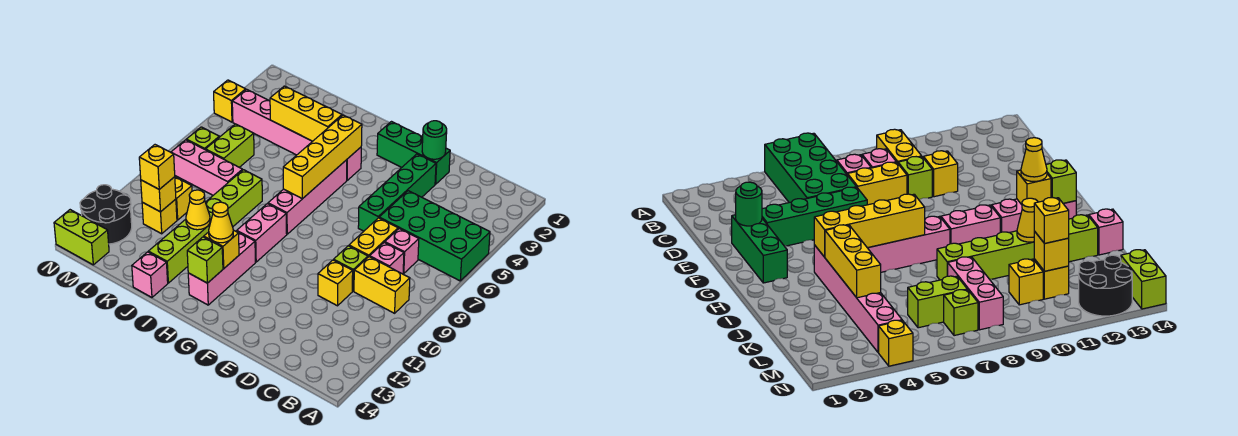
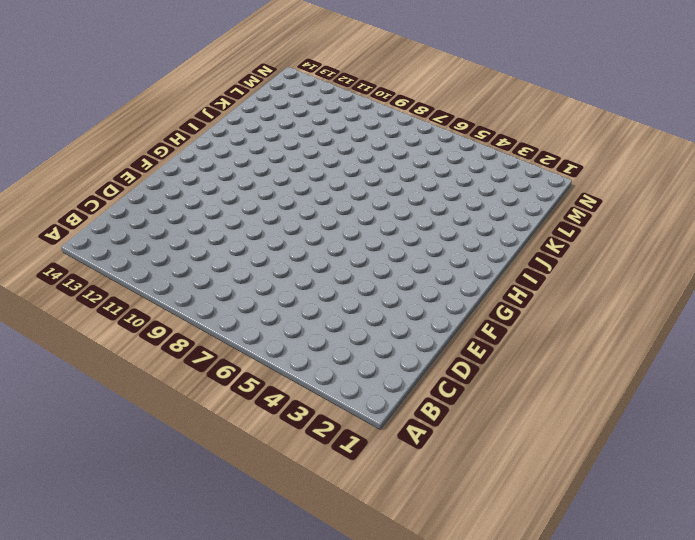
none -> green 2x4 brick [379,191,490,281]
none -> yellow 1x2 brick [354,257,410,313]
none -> pink 1x1 brick [385,229,419,274]
none -> pink 1x1 brick [370,242,404,274]

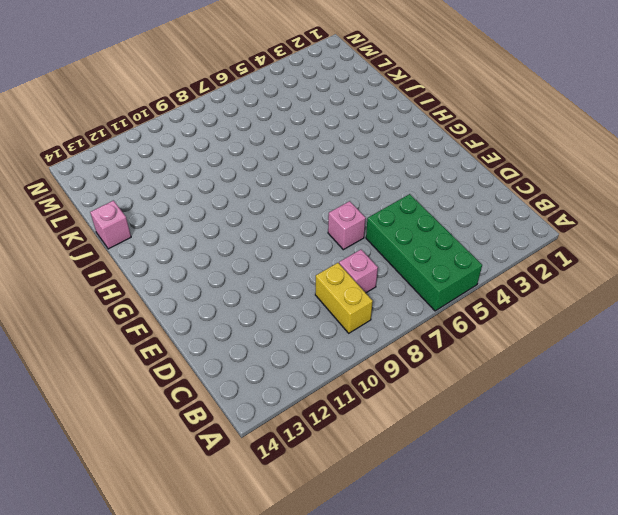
pink 1x1 brick [328,201,366,250] -> pink 1x1 brick moved to [385,229,419,274]
none -> yellow 1x2 brick [349,218,398,257]
none -> lime 1x1 brick [334,246,368,291]
none -> yellow 1x1 brick [318,260,353,306]
none -> green 1x3 brick [377,122,450,184]

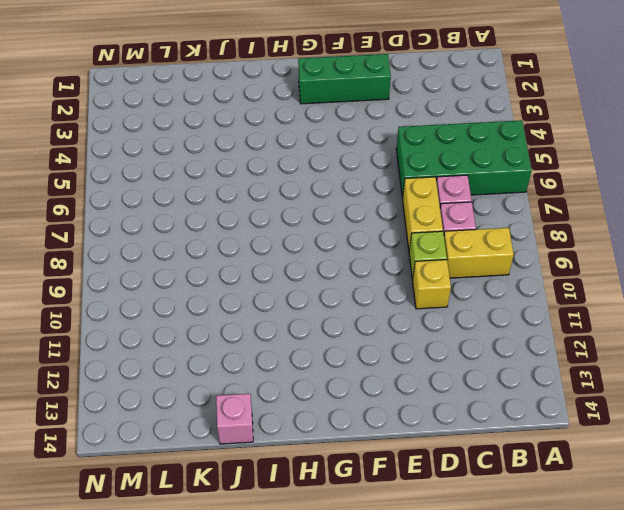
none -> green 1x4 brick [358,154,436,231]
none -> pink 1x6 brick [232,89,361,180]
none -> pink 1x4 brick [268,160,347,234]
none -> pink 1x2 brick [237,204,287,262]

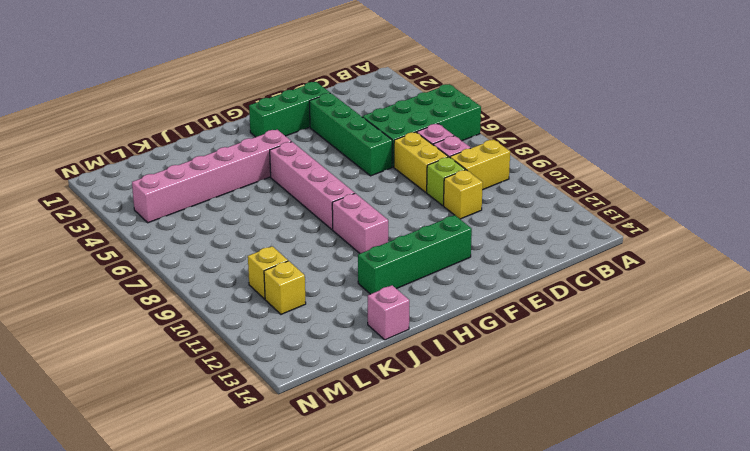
green 1x4 brick [358,215,472,294] -> pink 1x3 brick [188,231,255,305]
none -> lime 1x6 brick [148,170,262,283]
none -> pink 1x3 brick [171,140,243,195]
none -> lime 1x2 brick [206,124,254,167]
none -> lime 1x1 brick [186,127,219,150]

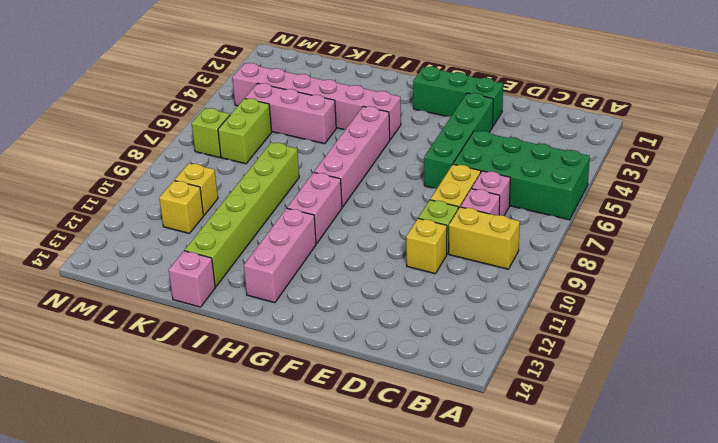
pink 1x3 brick [245,83,336,144] -> pink 1x3 brick moved to [171,140,243,195]
none -> black 2x2 round brick [80,185,132,244]
none -> lime 1x2 brick [54,210,109,265]
none -> yellow 1x1 brick [214,80,246,122]
none -> green 1x1 round brick [422,121,447,159]

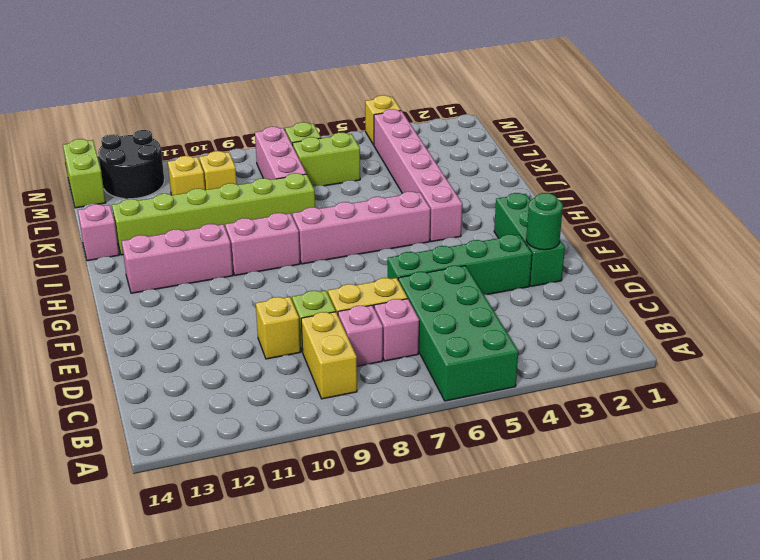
none -> yellow 1x4 brick [283,115,362,199]
none -> yellow 1x1 brick [204,230,239,268]
none -> lime 1x1 brick [187,237,223,283]
none -> yellow 1x3 brick [270,86,342,141]

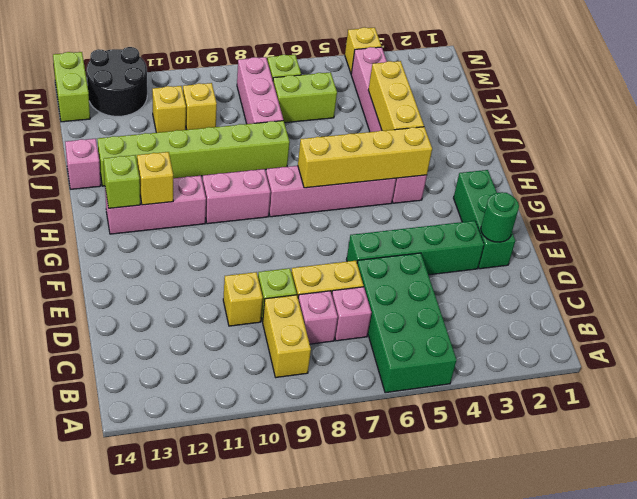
none -> yellow 1x1 cone [186,190,210,230]
none -> yellow 1x1 brick [141,177,176,212]
none -> yellow 1x1 cone [209,202,233,243]
none -> yellow 1x1 brick [139,145,175,189]

